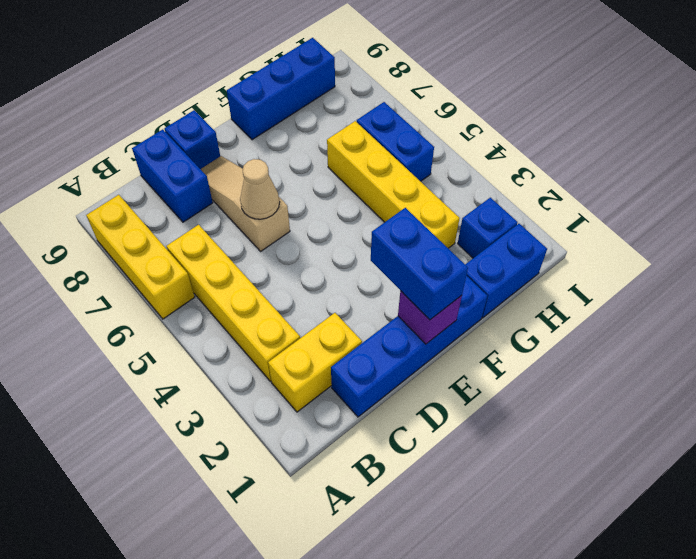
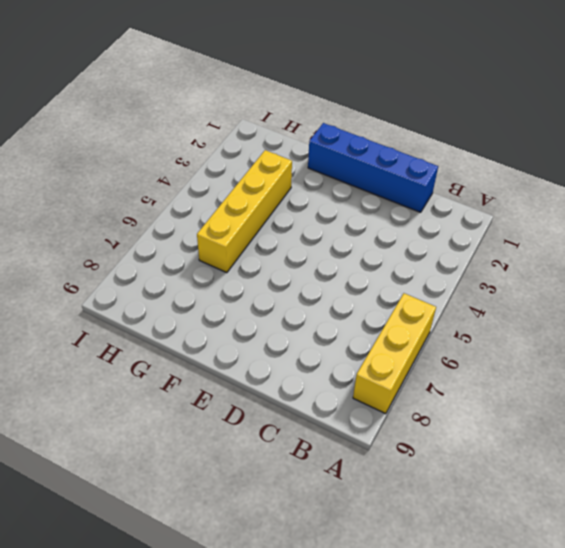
none -> yellow 1x2 brick [268,313,362,412]
none -> yellow 1x4 brick [167,225,300,382]
none -> blue 1x2 brick [132,129,213,222]

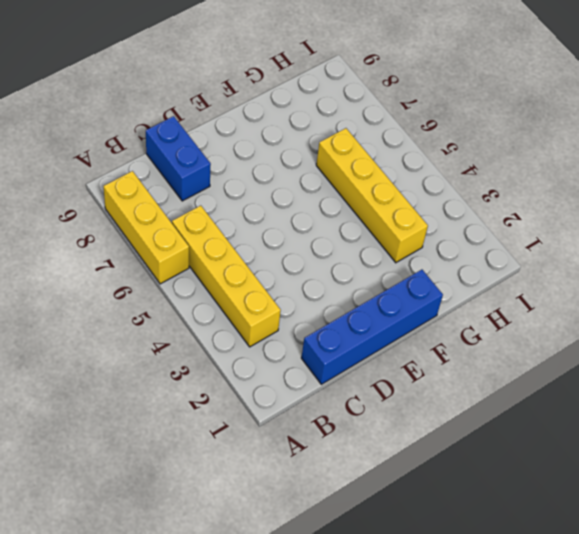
none -> yellow 1x2 brick [268,313,362,412]
none -> tan 1x3 slope [201,156,290,251]
none -> blue 1x1 brick [164,110,220,169]

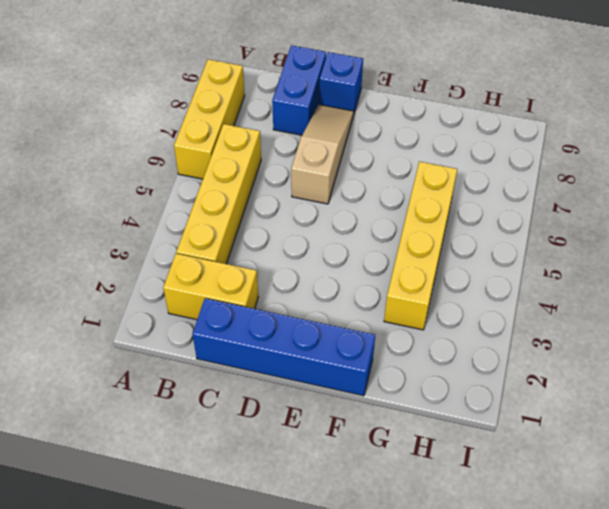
none -> blue 1x3 brick [227,38,335,140]
none -> blue 1x2 brick [465,224,547,318]
none -> blue 1x1 brick [458,198,517,258]

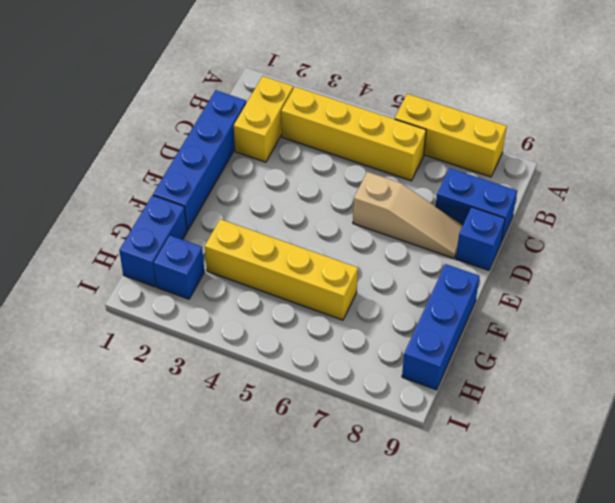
none -> blue 1x2 brick [357,102,434,181]
none -> tan 1x1 cone [240,159,279,219]
none -> purple 1x1 brick [398,291,462,344]

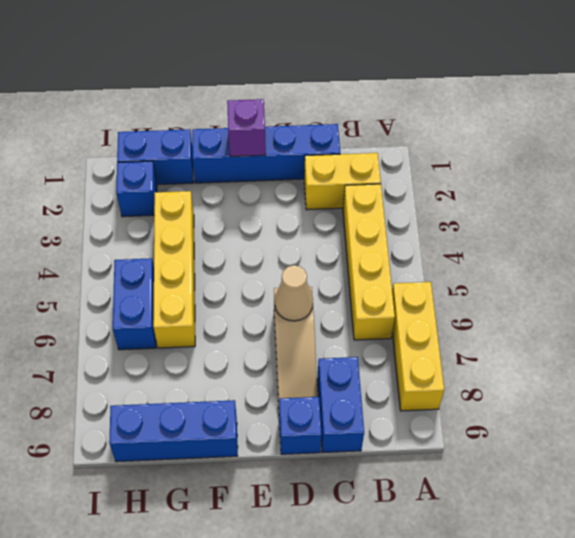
none -> blue 1x2 brick [371,208,468,320]

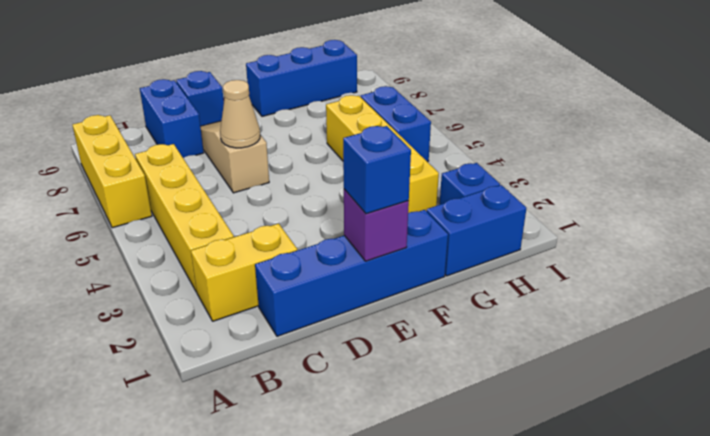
blue 1x1 brick [343,126,411,214] -> blue 1x2 brick [371,208,468,320]

